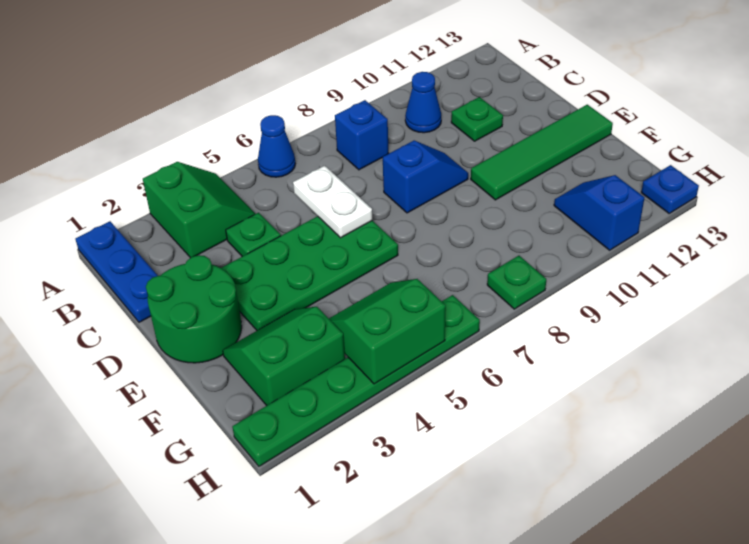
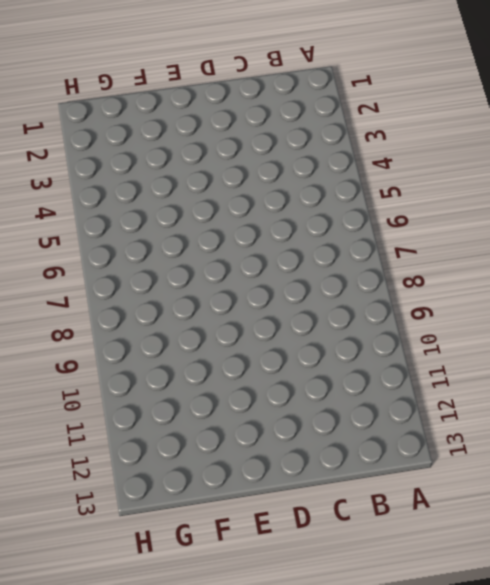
none -> blue 1x3 plate [75,221,158,322]
none -> green 2x2 slope [143,162,255,258]
none -> blue 1x1 cone [258,115,295,177]

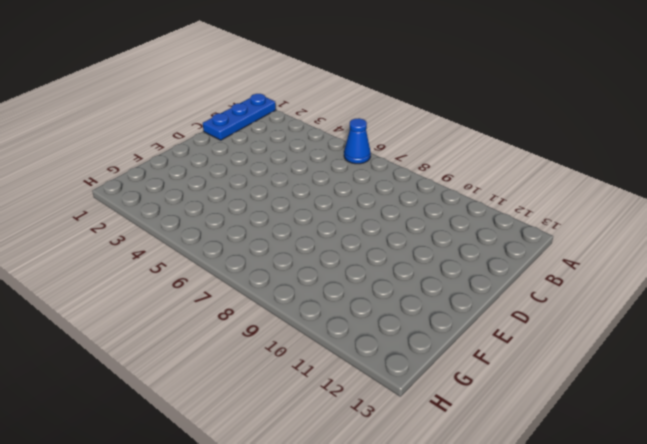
none -> green 2x2 slope [143,162,255,258]
none -> blue 1x1 brick [335,100,389,170]
none -> blue 1x1 cone [405,72,441,133]

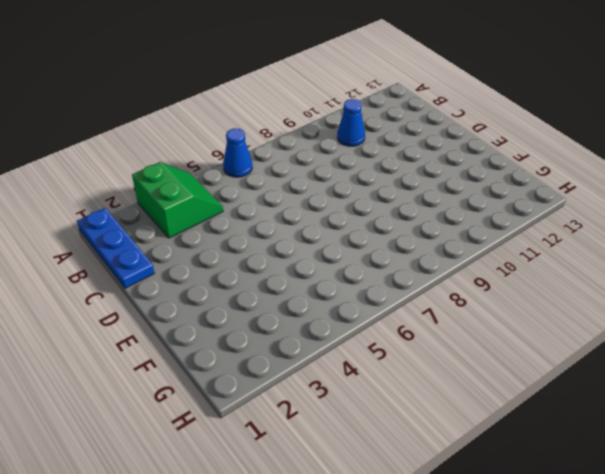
none -> blue 1x1 brick [335,100,389,170]
none -> green 1x1 plate [226,213,281,256]
none -> green 1x1 plate [451,97,503,141]

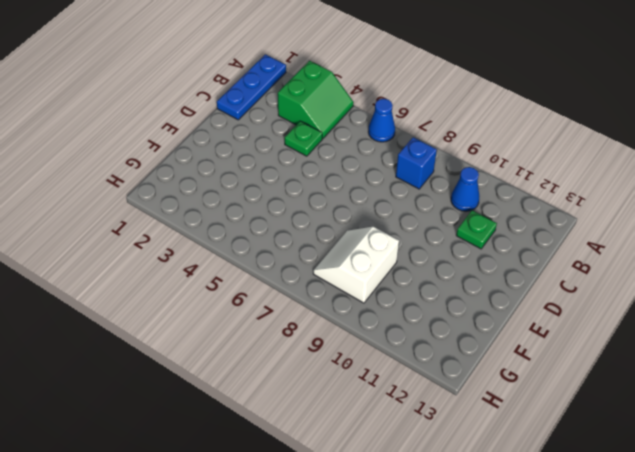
white 2x2 slope [313,227,399,303] -> none
none -> green 2x2 round brick [146,255,242,363]
none -> green 2x4 plate [221,216,398,330]
none -> blue 1x2 slope [383,141,468,213]

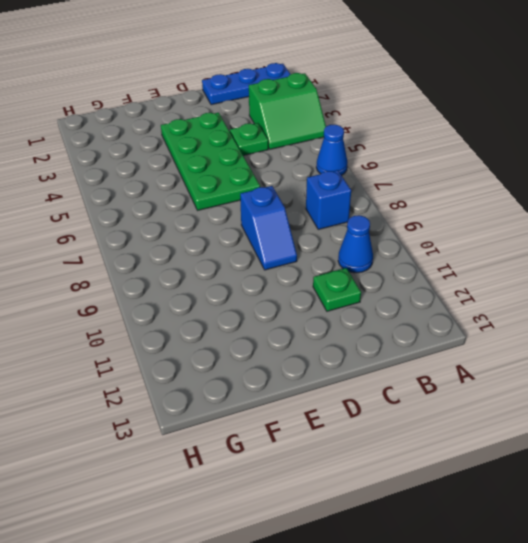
none -> green 2x2 round brick [146,255,242,363]
none -> green 1x4 tile [471,105,613,200]
none -> green 2x2 slope [223,307,345,406]

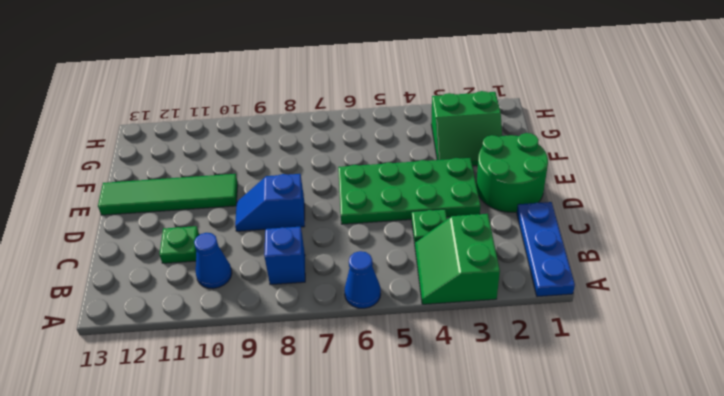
none -> blue 1x2 slope [554,175,644,250]
none -> green 1x6 plate [232,295,480,466]
none -> green 1x1 plate [487,256,546,309]

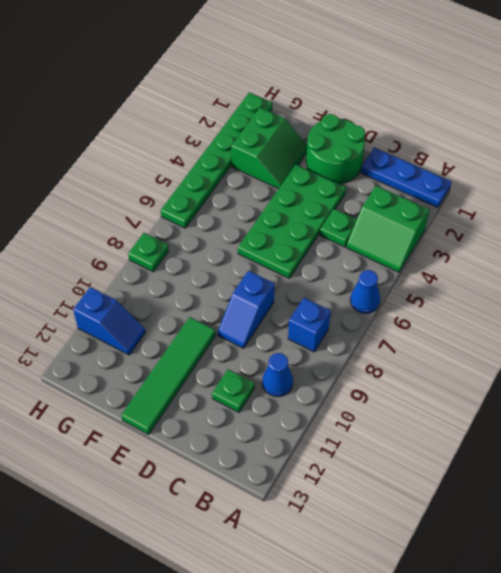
none -> blue 1x1 plate [641,165,699,213]
none -> white 1x2 plate [293,166,372,238]
none -> green 2x2 slope [329,279,446,384]

